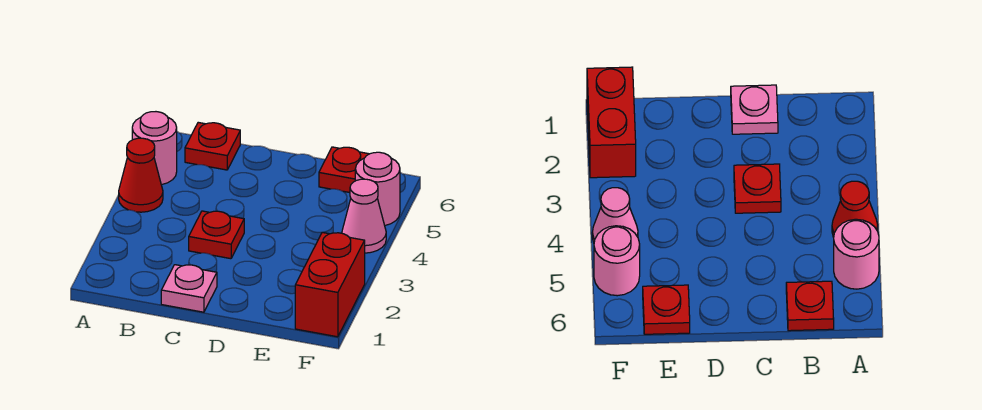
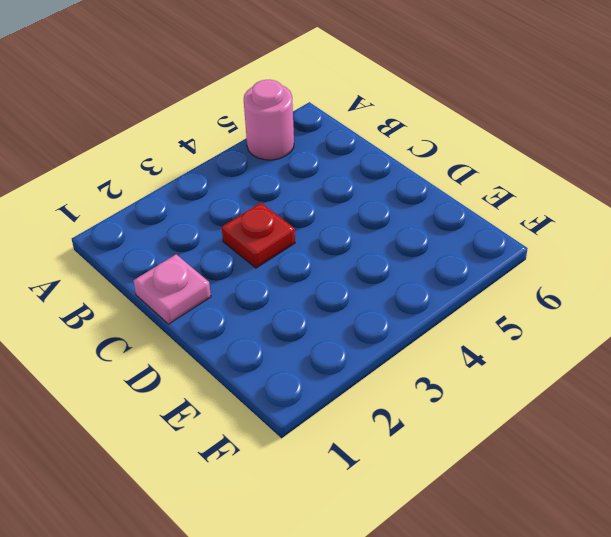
none -> red 1x1 cone [119,138,163,212]
none -> red 1x1 plate [185,122,240,170]

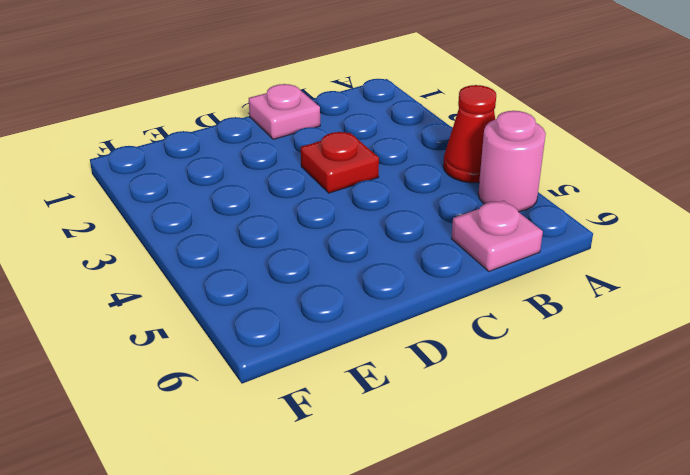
pink 1x1 plate [451,200,543,271] -> red 1x1 plate [185,122,240,170]
none -> red 1x1 plate [319,147,369,193]
none -> red 1x2 brick [295,232,365,337]

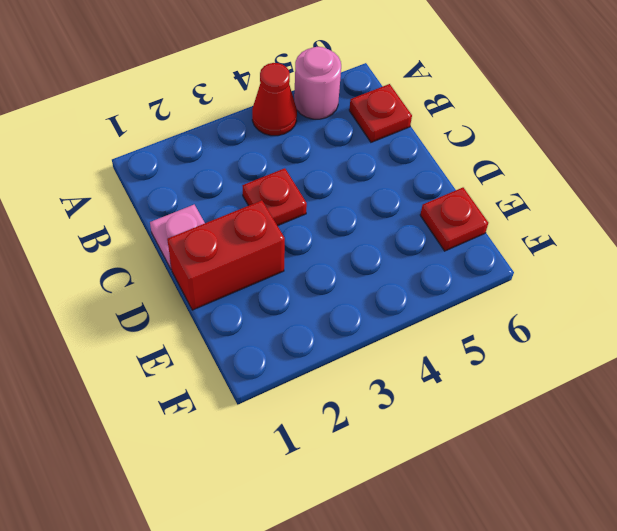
red 1x2 brick [167,200,285,310] -> red 1x2 brick moved to [295,232,365,337]
none -> pink 1x1 cone [342,179,386,253]
none -> pink 1x1 round brick [355,152,400,225]

